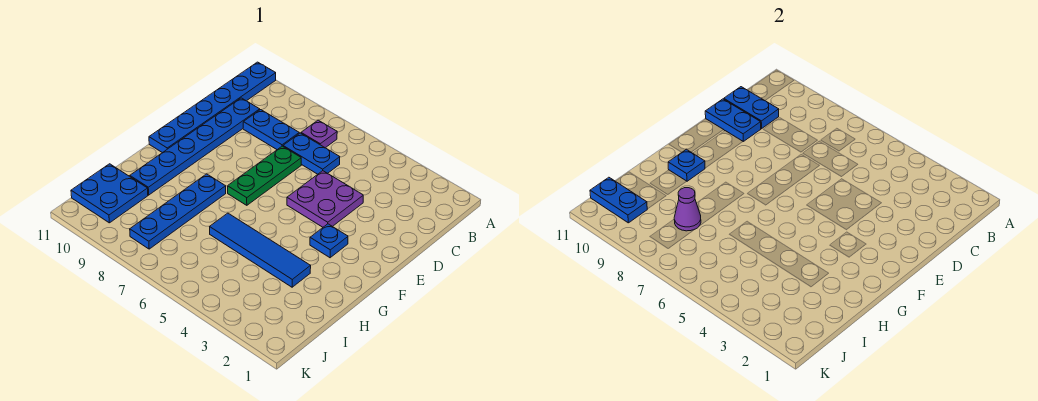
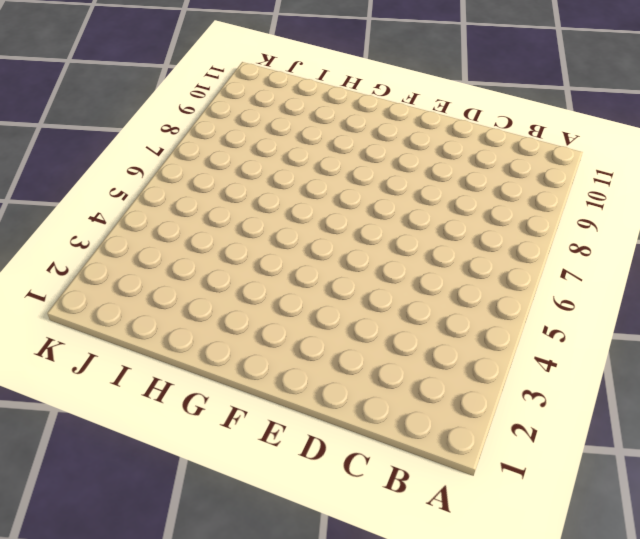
none -> blue 1x6 plate [149,62,276,153]
none -> purple 1x1 plate [301,120,337,148]
none -> blue 1x2 plate [283,133,340,174]

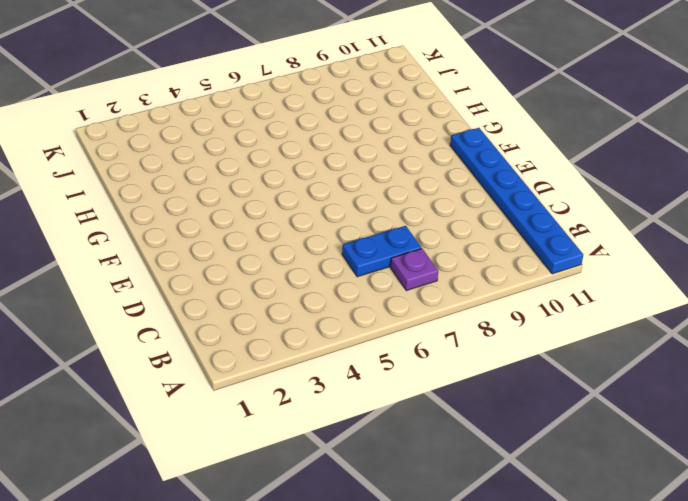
none -> blue 1x2 plate [243,110,299,150]
none -> blue 1x6 plate [130,98,260,195]
none -> purple 2x2 plate [287,171,363,227]

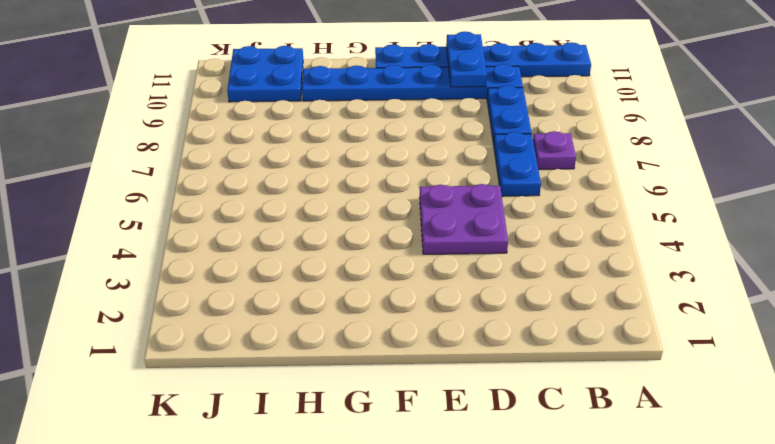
none -> green 1x3 plate [228,146,301,205]
none -> blue 1x1 plate [310,224,348,258]
none -> blue 1x4 plate [130,174,226,249]

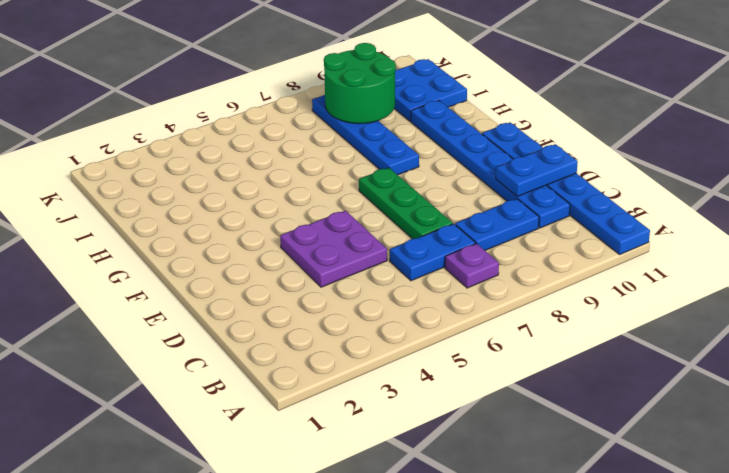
green 2x2 round brick [324,43,396,124] -> purple 1x1 cone [674,188,701,231]
none -> blue 1x1 plate [310,224,348,258]
none -> blue 1x4 tile [210,213,311,287]
none -> blue 1x2 plate [724,87,779,129]

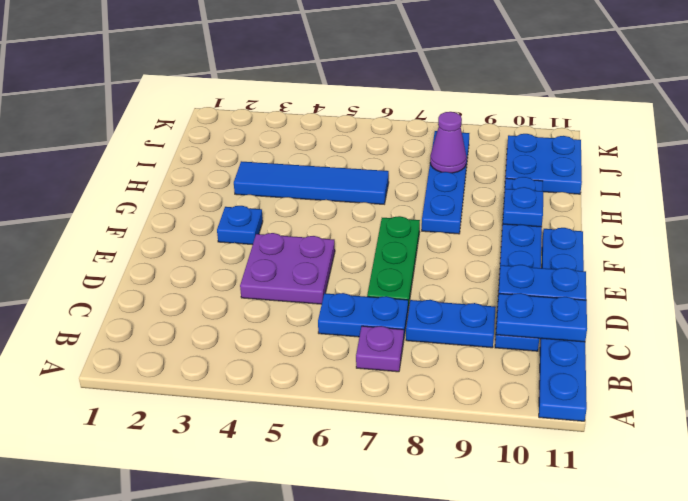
none -> blue 1x2 plate [590,177,647,223]

